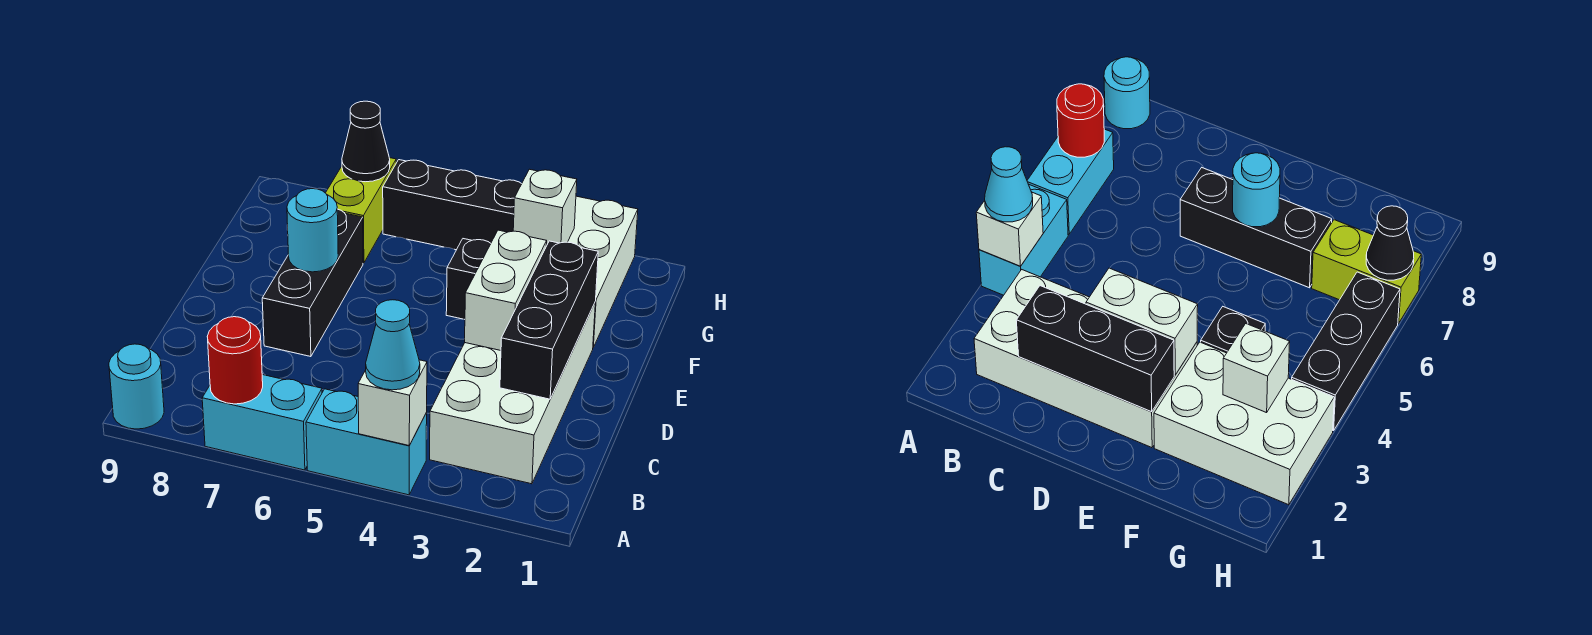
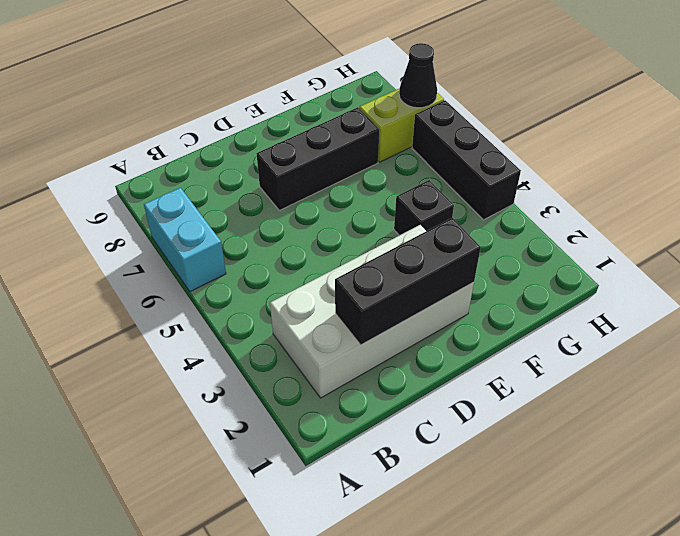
none -> cyan 1x2 brick [306,389,427,495]
none -> cyan 1x1 round brick [109,344,164,429]
none -> white 2x3 brick [568,196,638,347]

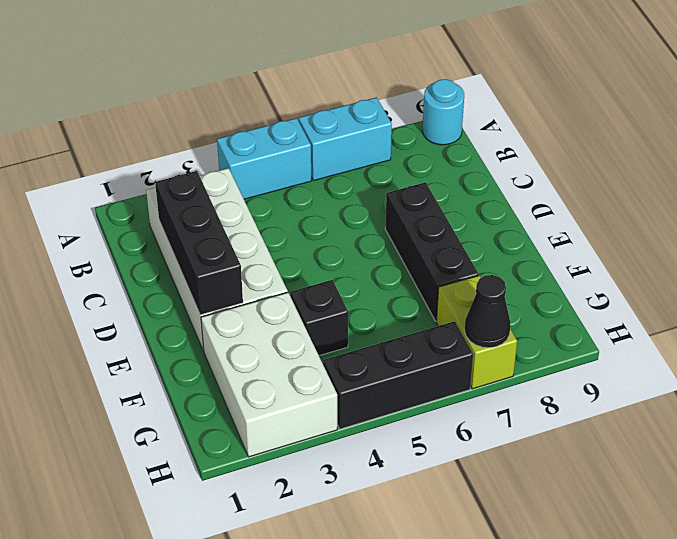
none -> white 1x1 brick [358,360,427,445]
none -> red 1x1 round brick [207,317,263,404]
none -> white 1x2 brick [465,230,547,350]

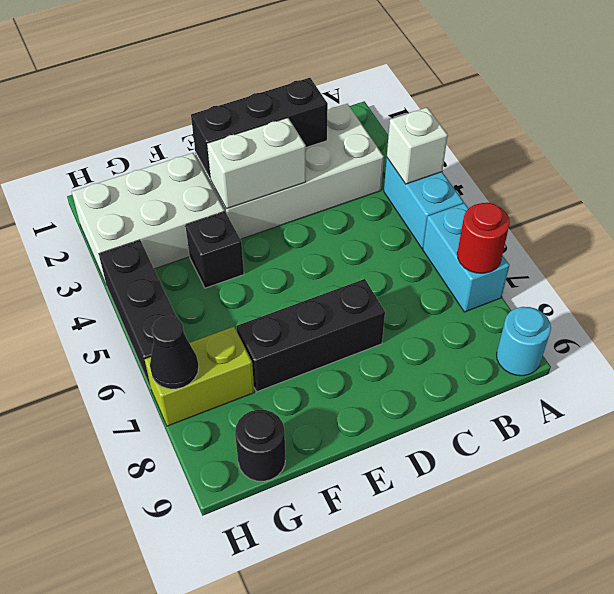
black 1x1 round brick [235,410,285,481] -> none
none -> cyan 1x1 round brick [287,189,338,272]
none -> white 1x1 brick [513,169,577,246]
none -> cyan 1x1 cone [366,300,420,390]

